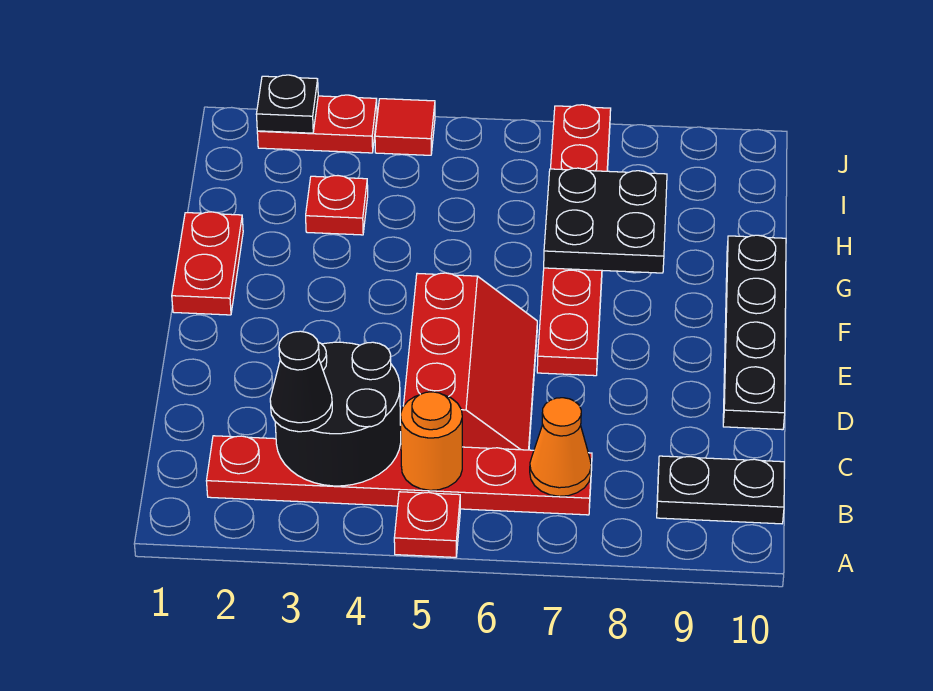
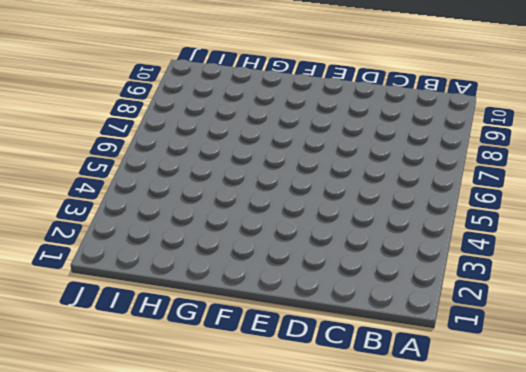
none -> red 1x1 plate [394,492,460,557]
none -> red 1x6 plate [207,436,592,515]
none -> black 1x2 plate [657,456,784,524]

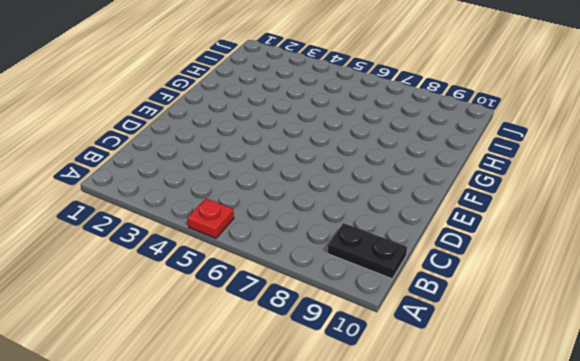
none -> red 1x6 plate [207,436,592,515]
none -> red 2x3 slope [403,273,537,450]
none -> black 1x4 plate [723,235,786,430]

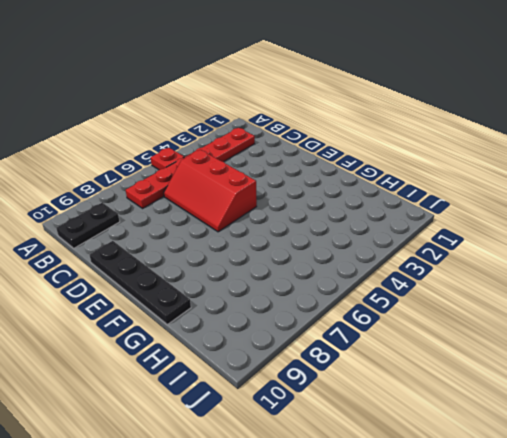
none -> red 1x6 plate [537,105,611,376]
none -> red 1x2 plate [172,212,243,315]
none -> red 1x1 plate [306,176,368,235]

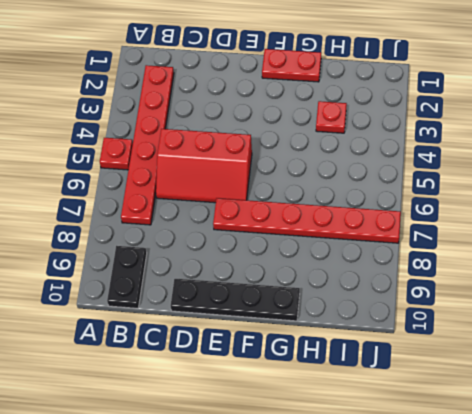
none -> red 1x2 plate [257,95,377,153]
none -> red 1x1 tile [375,99,435,155]
none -> black 2x2 round brick [275,342,401,486]

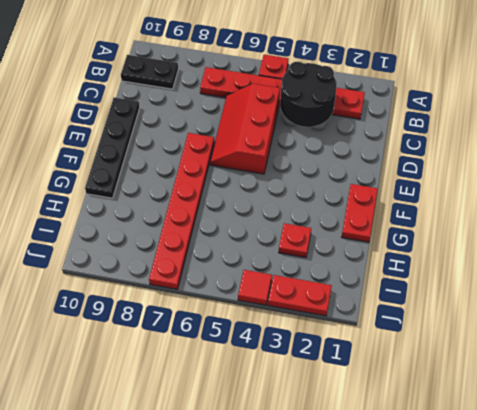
none -> orange 1x1 round brick [401,392,462,490]
none -> orange 1x1 cone [530,398,591,496]
none -> black 2x2 plate [544,168,667,273]

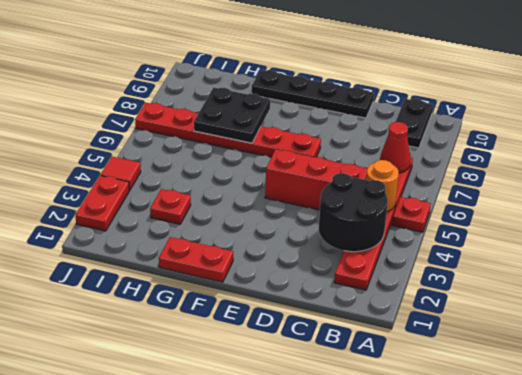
red 1x1 cone [380,122,411,173] -> orange 1x1 cone [530,398,591,496]
none -> black 1x1 plate [256,75,318,133]
none -> black 1x1 cone [270,331,332,432]

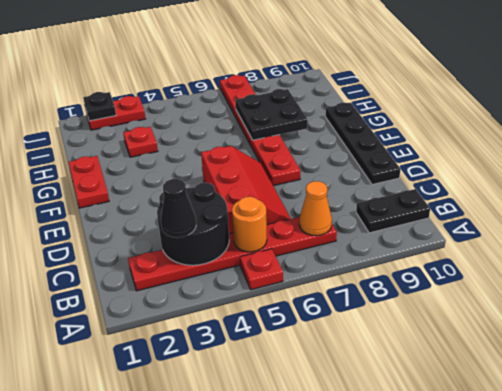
none -> red 1x1 tile [375,99,435,155]

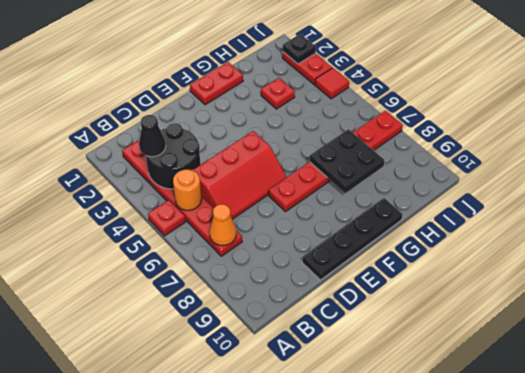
none -> black 1x2 plate [657,456,784,524]

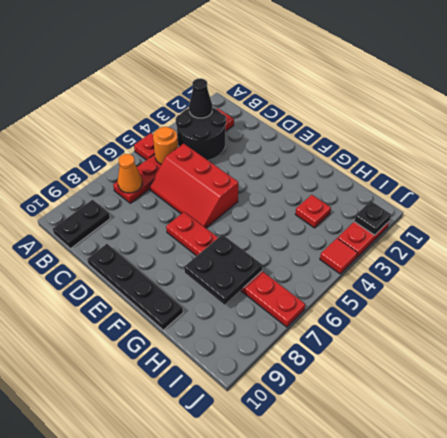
none -> red 1x2 plate [172,212,243,315]

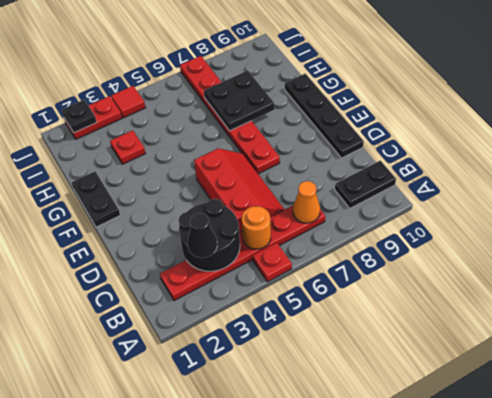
black 1x2 plate [71,171,120,227] -> red 1x2 plate [172,212,243,315]

